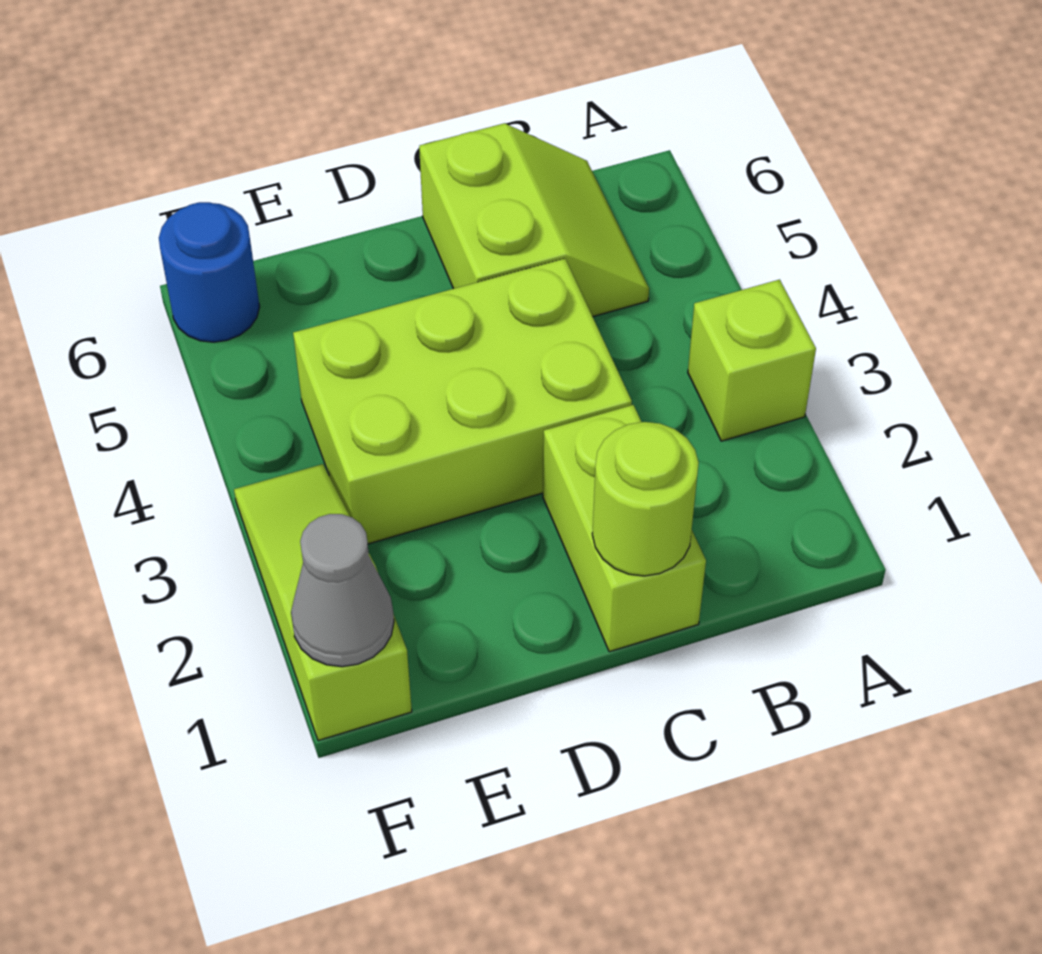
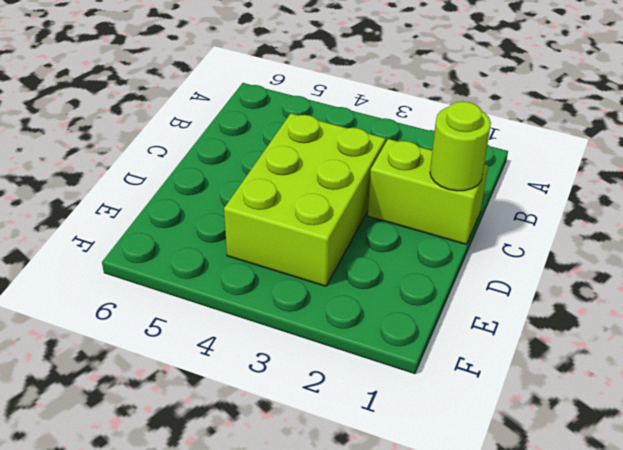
none -> lime 1x1 brick [688,279,816,441]
none -> lime 2x2 slope [419,123,649,317]

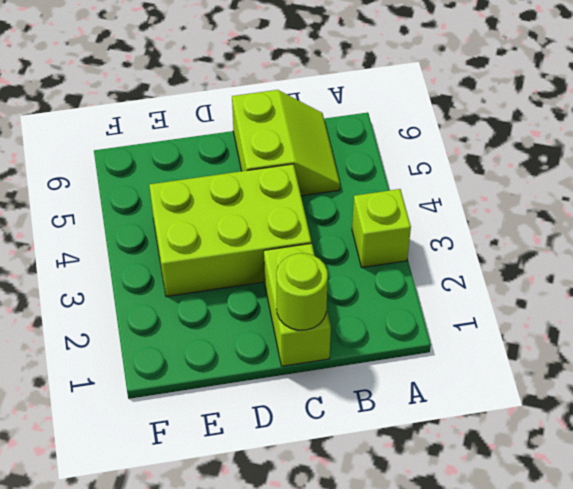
none -> lime 1x3 slope [234,464,412,741]
none -> blue 1x1 round brick [159,202,260,342]

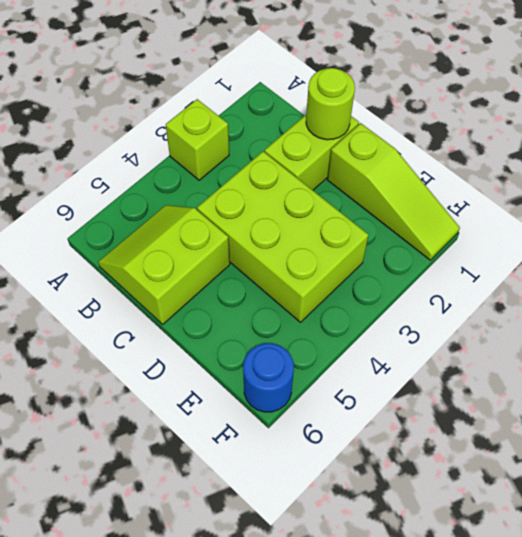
lime 1x3 slope [327,123,460,260] -> lime 1x3 slope turned to [234,464,412,741]
none -> grey 1x1 cone [291,514,394,667]

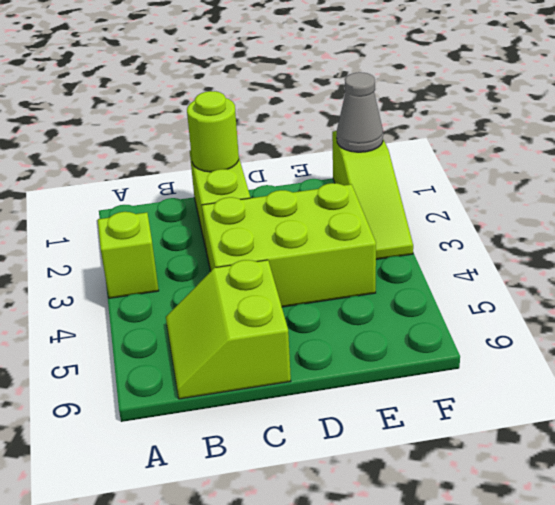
none -> blue 1x1 round brick [159,202,260,342]

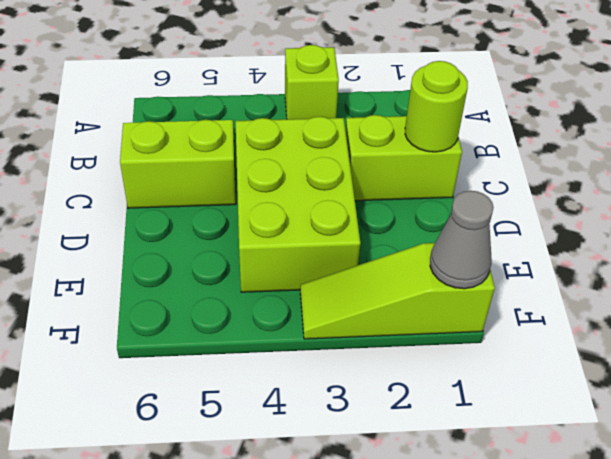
none -> blue 1x1 round brick [159,202,260,342]

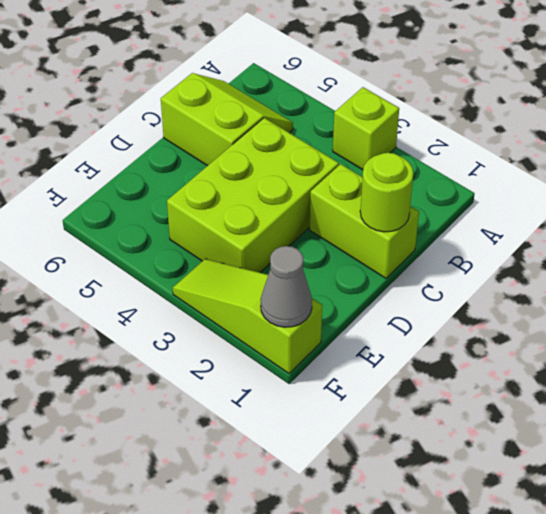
none -> blue 1x1 round brick [159,202,260,342]

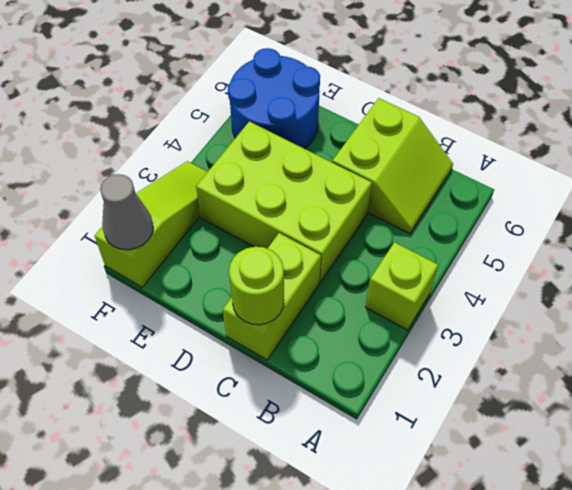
blue 2x2 round brick [228,48,320,149] -> blue 1x1 round brick [159,202,260,342]

